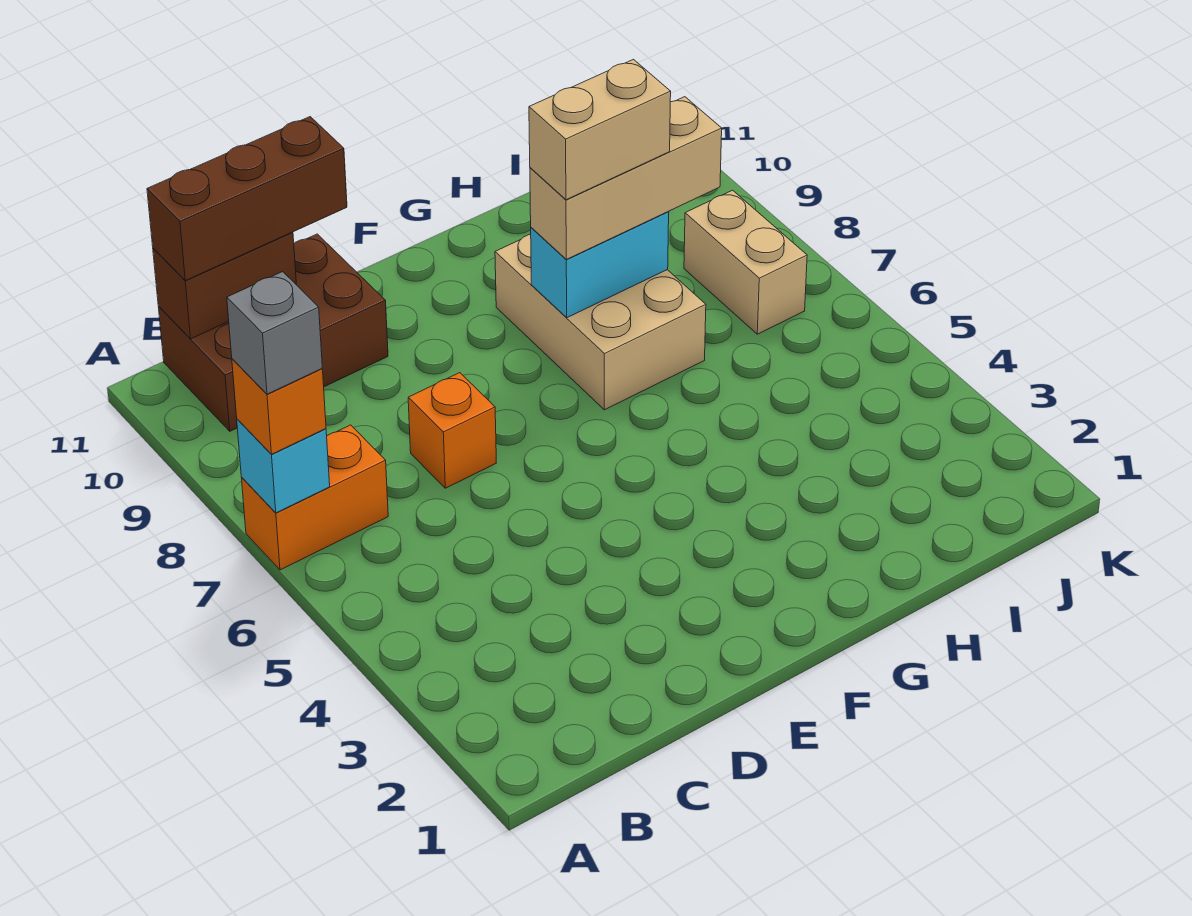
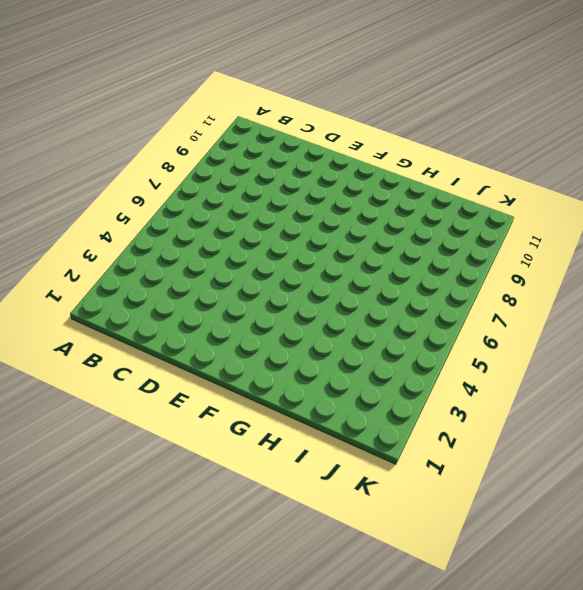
none -> orange 1x2 brick [242,425,388,570]
none -> brown 2x3 brick [158,234,388,431]
none -> orange 1x1 brick [408,373,496,488]

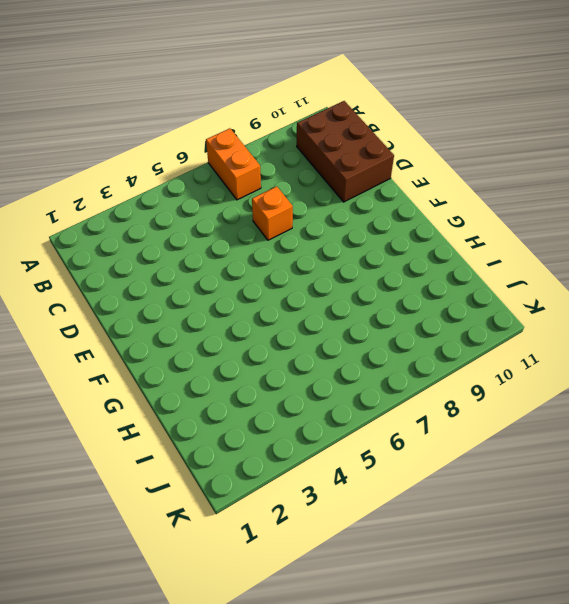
none -> tan 2x3 brick [495,234,706,410]
none -> tan 1x2 brick [684,190,807,334]
none -> cyan 1x1 brick [237,419,330,513]

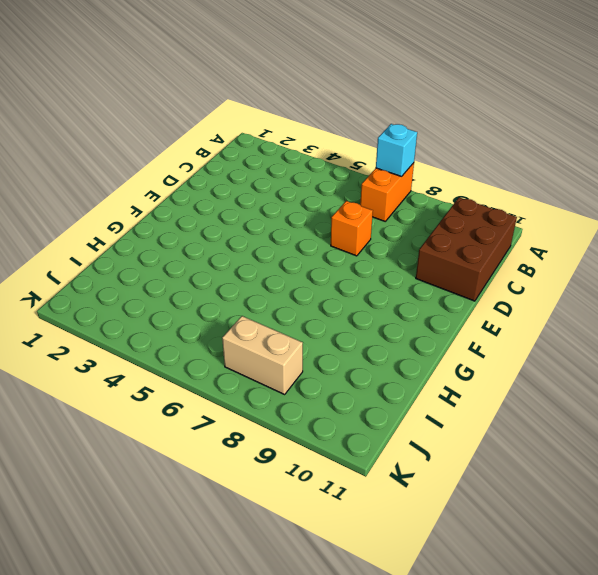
none -> tan 2x3 brick [495,234,706,410]
none -> brown 1x2 brick [153,232,296,339]
none -> cyan 1x2 brick [531,212,669,318]

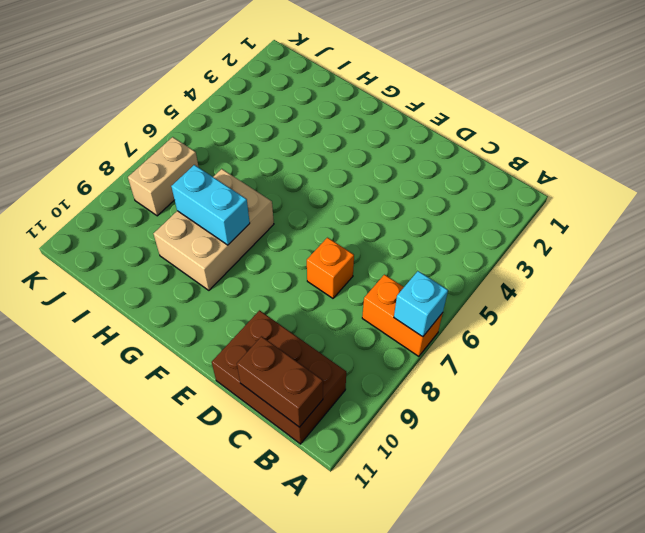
none -> orange 1x1 brick [232,359,326,454]
none -> brown 1x3 brick [147,117,347,281]
none -> tan 1x3 brick [530,97,722,259]

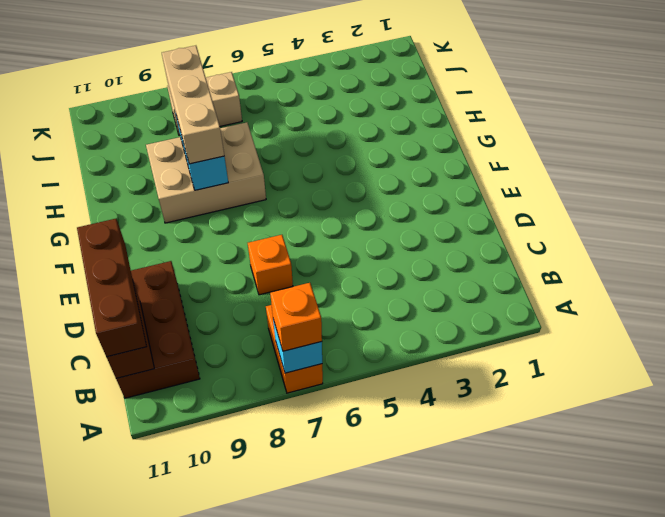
none -> grey 1x1 brick [227,272,322,394]
none -> tan 1x2 brick [529,59,671,200]

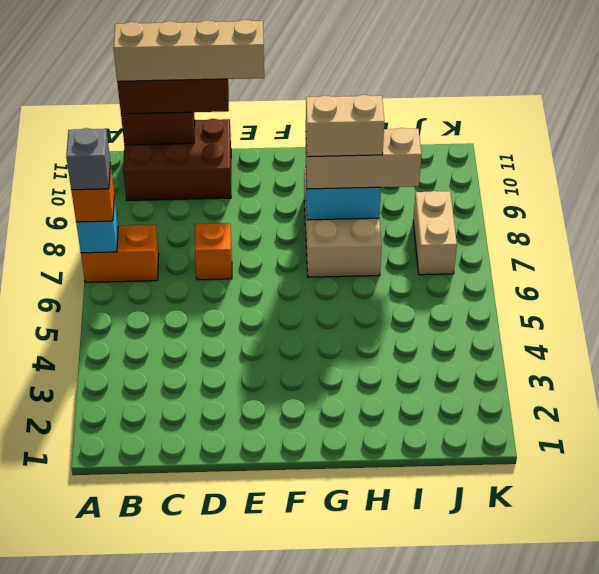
tan 1x4 brick [113,20,264,81] -> none

